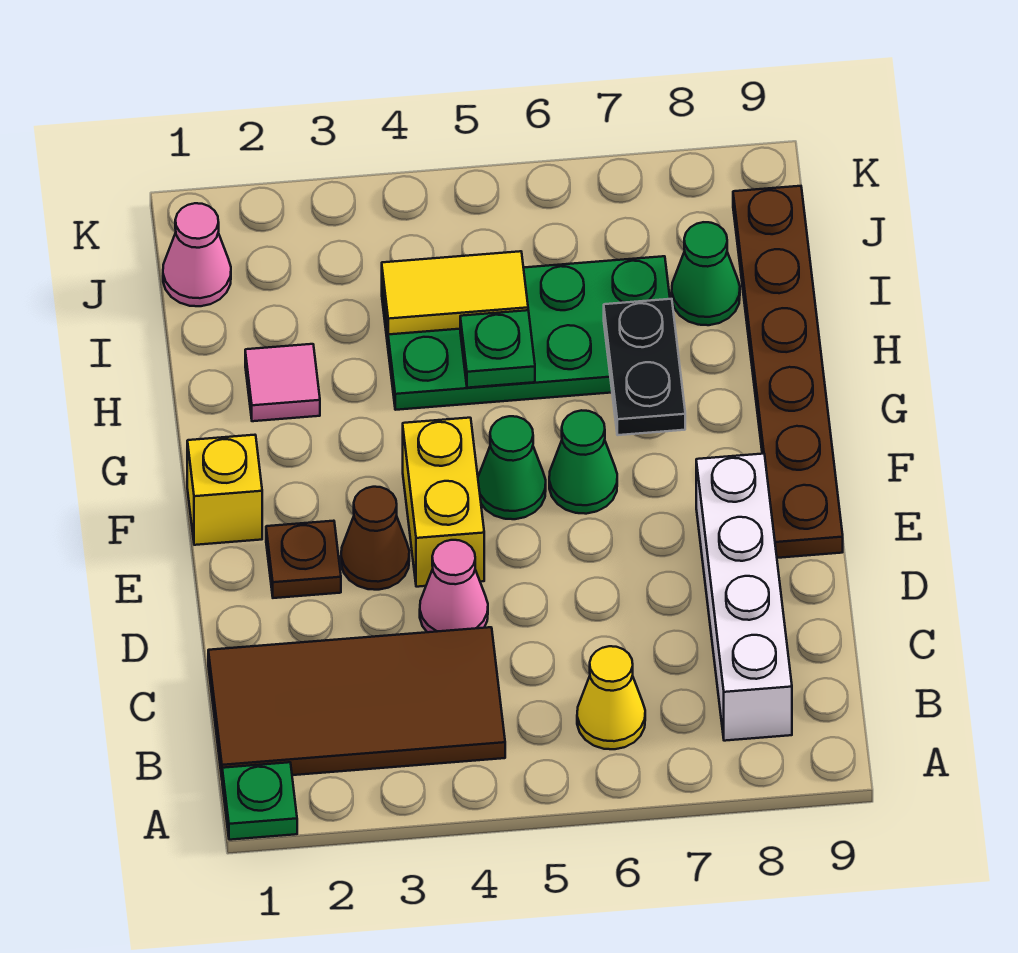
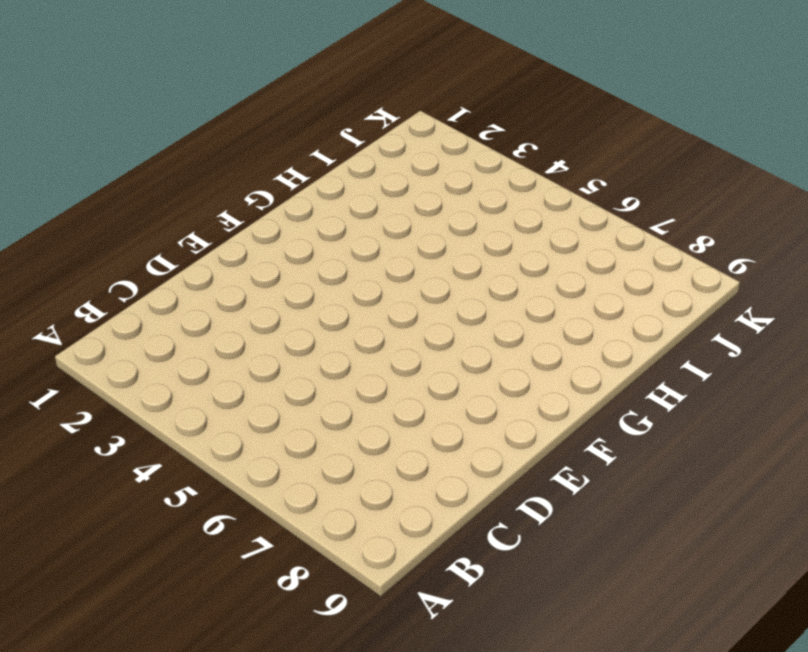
none -> green 1x1 plate [222,762,297,840]
none -> brown 2x4 tile [208,627,505,777]
none -> yellow 1x1 cone [577,646,645,749]

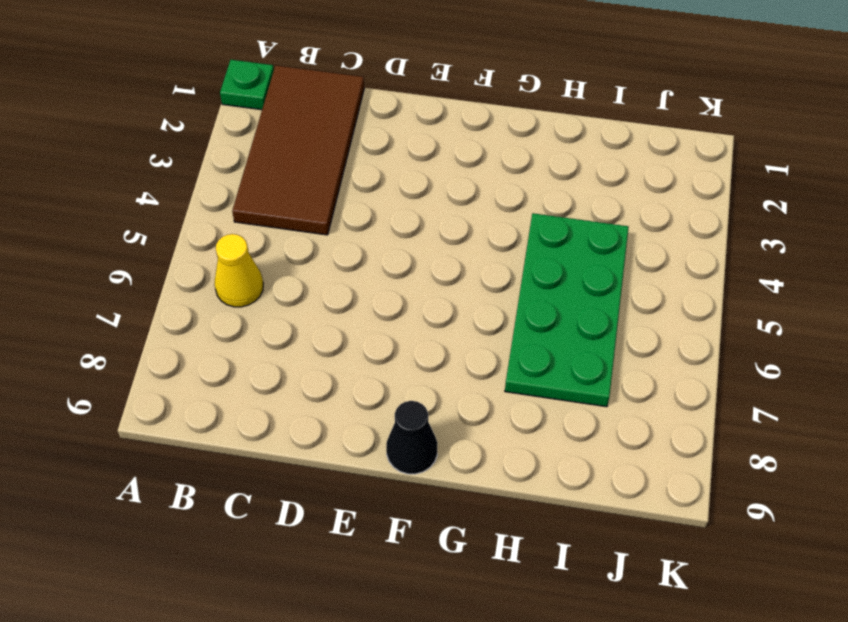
black 1x1 cone [386,401,438,474] -> brown 1x6 plate [733,186,843,558]
none -> white 1x4 brick [696,454,792,741]
none -> pink 1x1 cone [420,540,488,632]
none -> brown 1x1 plate [266,521,341,598]

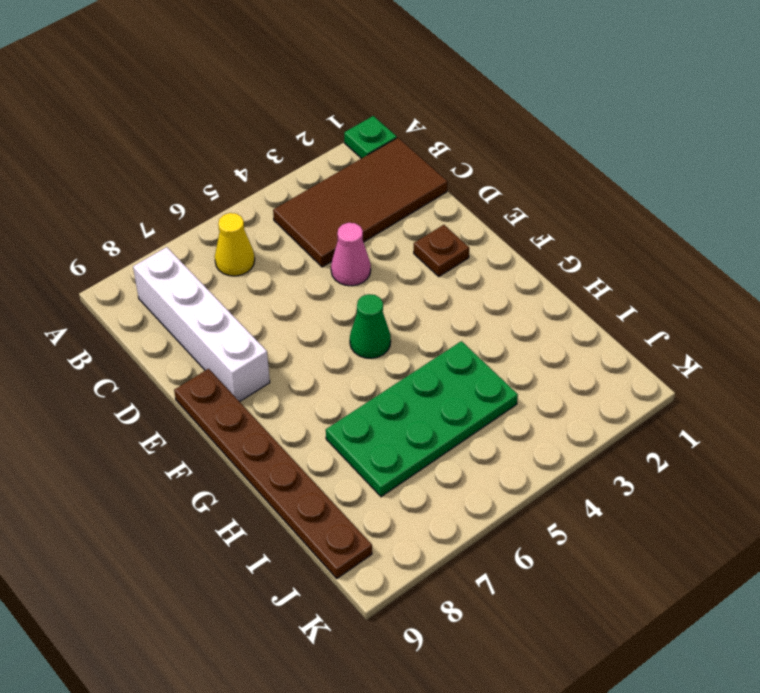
none -> brown 1x1 cone [341,487,409,590]
none -> yellow 1x2 brick [403,418,484,587]
none -> yellow 1x1 brick [187,435,262,545]

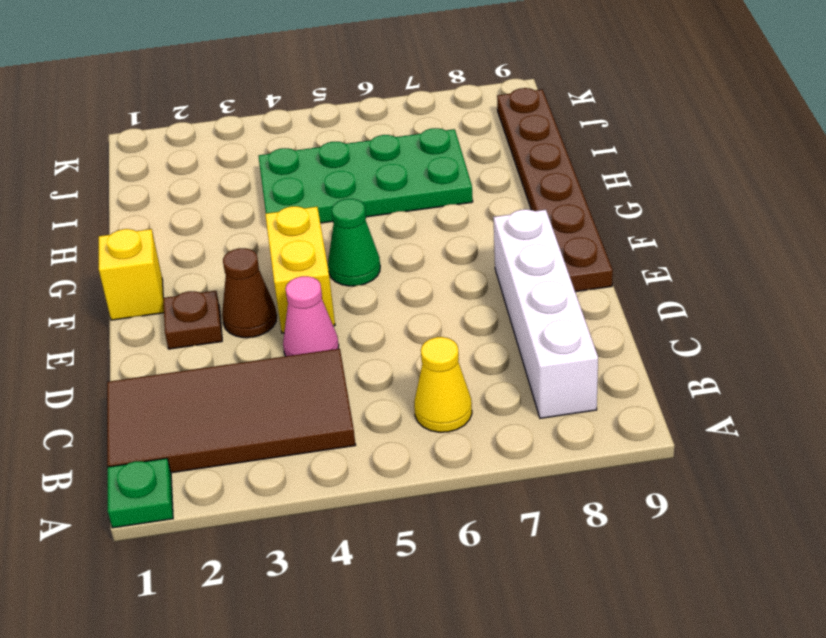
none -> green 1x1 cone [549,410,617,514]
none -> pink 1x1 tile [245,344,320,421]
none -> green 1x1 cone [672,222,740,325]

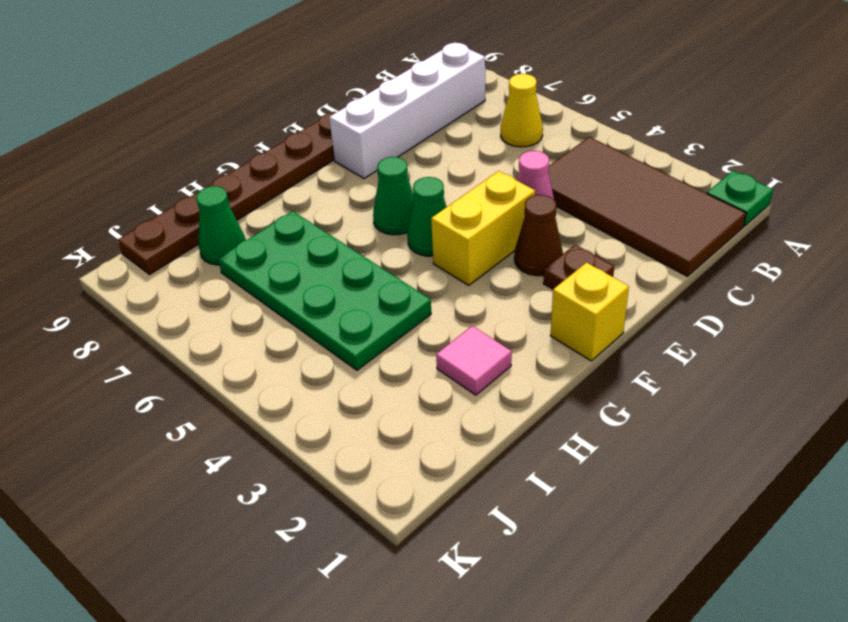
none -> pink 1x1 cone [163,203,231,306]
none -> black 1x2 plate [604,299,685,435]
none -> green 1x1 plate [460,310,535,388]

